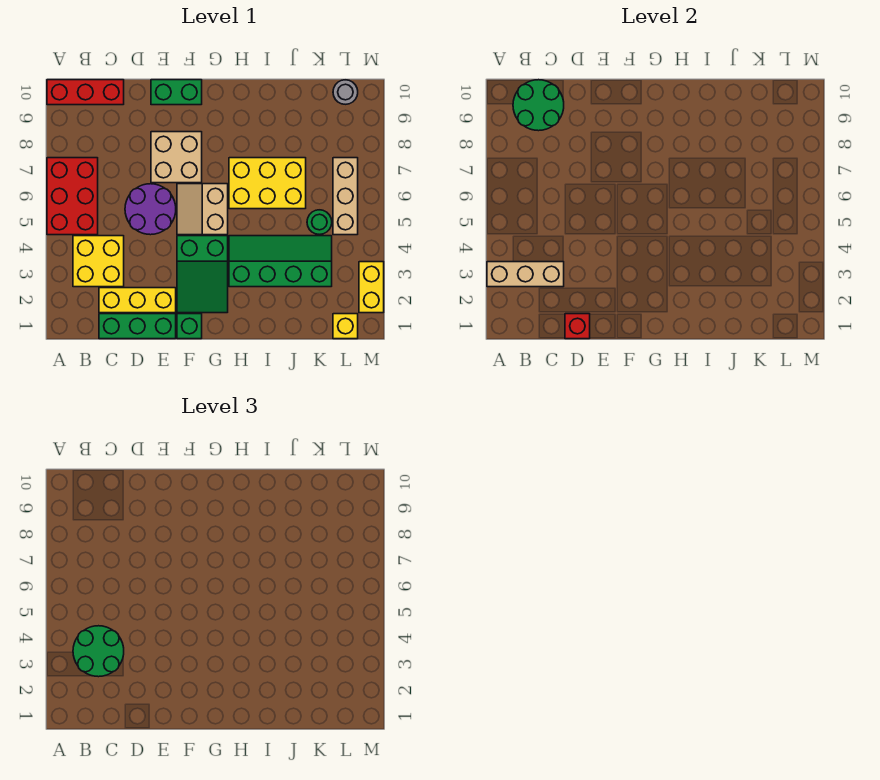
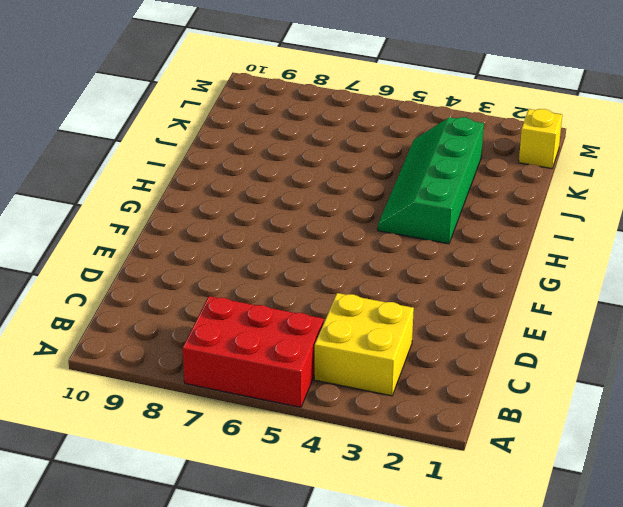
none -> red 1x3 brick [47,80,124,105]
none -> green 1x3 brick [99,314,176,339]
none -> yellow 1x3 brick [99,288,176,313]

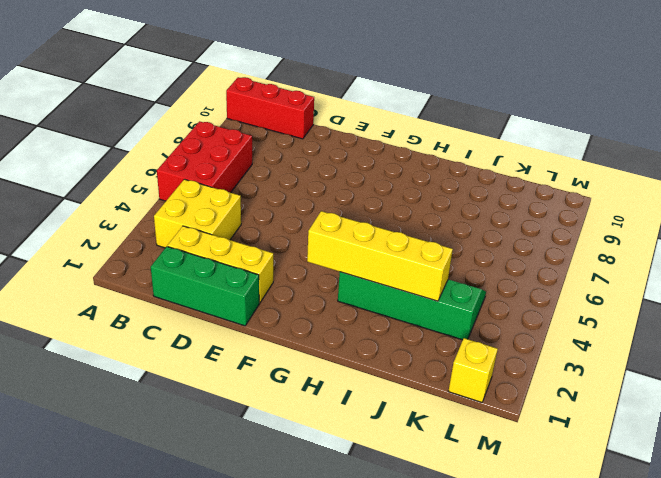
yellow 1x4 brick [307,211,453,301] -> none
none -> purple 2x2 round brick [125,184,176,235]
none -> tan 2x2 brick [151,132,202,183]
none -> green 1x2 brick [151,80,202,105]

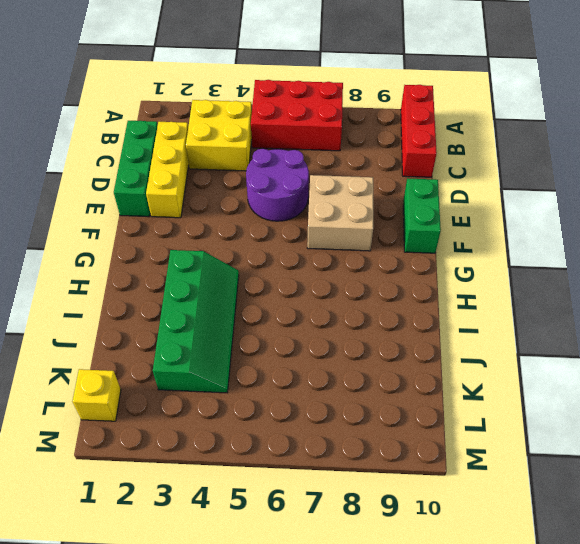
none -> green 1x1 brick [177,314,202,339]
none -> green 2x3 slope [177,236,228,313]
none -> tan 2x2 slope [177,184,228,235]

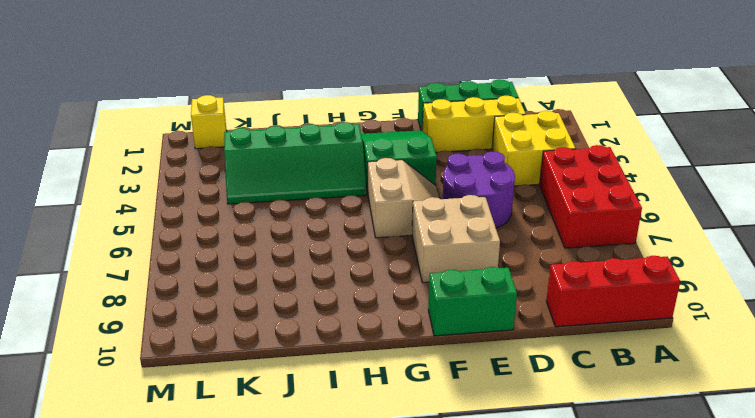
none -> green 1x1 brick [177,314,202,339]
none -> yellow 2x3 brick [229,158,306,209]
none -> green 1x1 round brick [307,210,332,234]

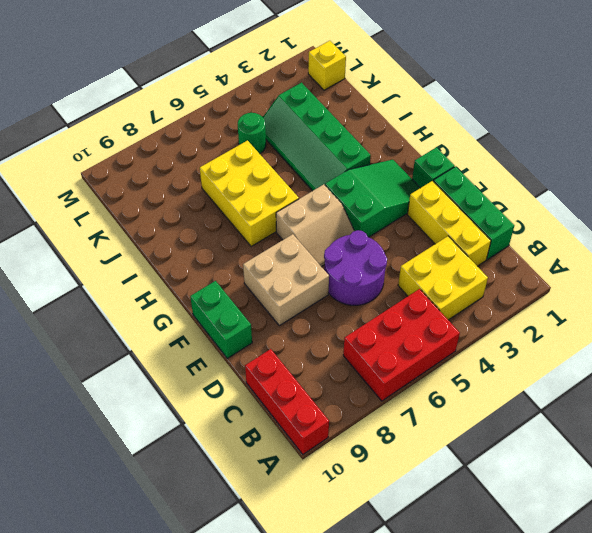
none -> tan 1x3 brick [333,158,358,235]
none -> grey 1x1 round brick [333,80,358,104]
none -> yellow 1x2 brick [359,262,384,313]

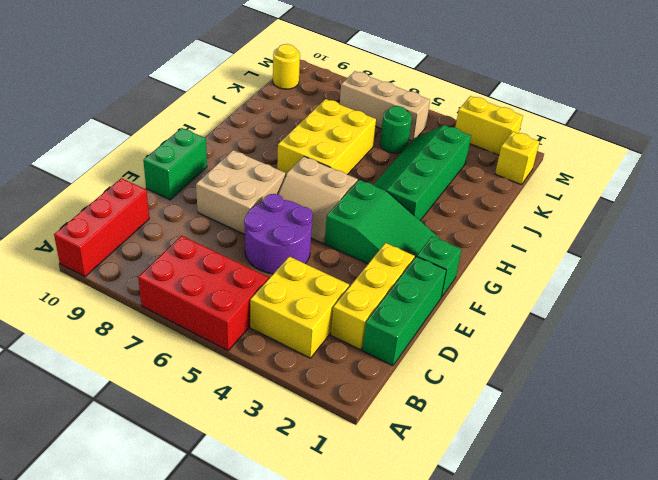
yellow 1x1 round brick [273,44,300,89] -> grey 1x1 round brick [333,80,358,104]
none -> tan 1x3 brick [487,262,564,287]
none -> green 2x2 round brick [513,80,564,131]
none -> red 1x1 brick [565,314,590,339]

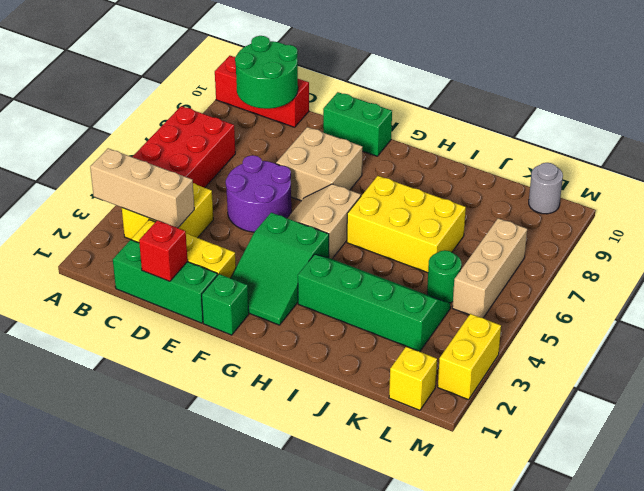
none -> green 2x2 round brick [73,626,124,677]

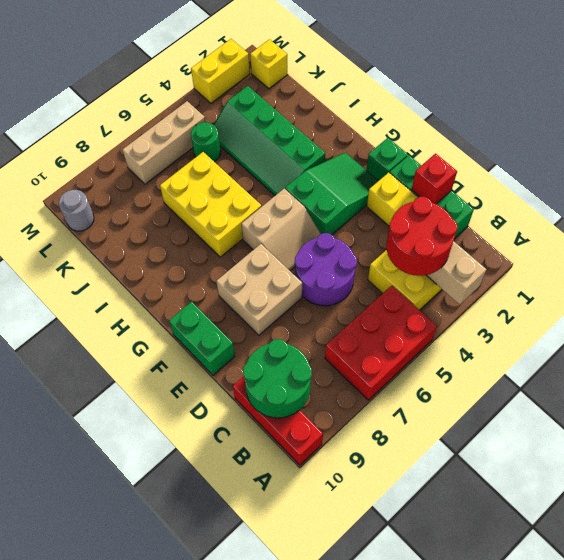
red 2x2 round brick [386,197,457,276] -> green 2x2 round brick [73,626,124,677]

